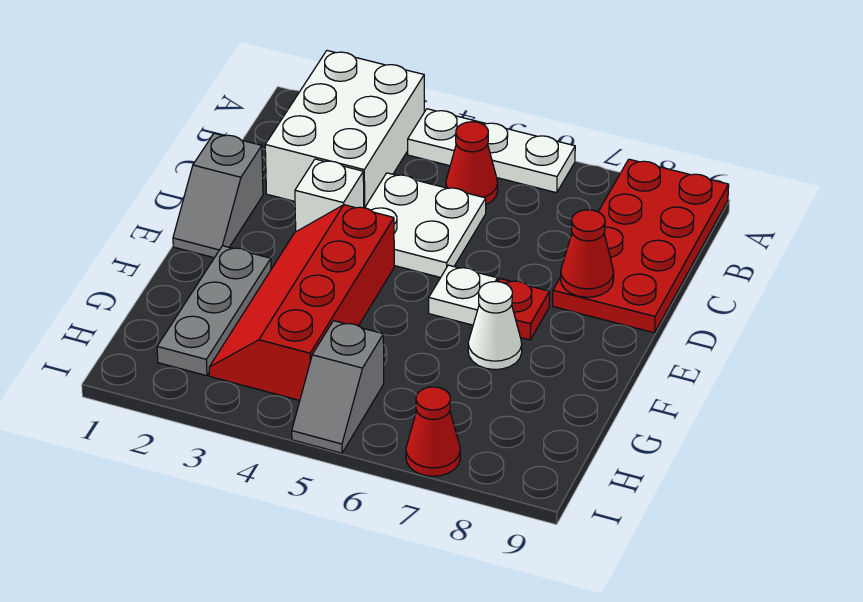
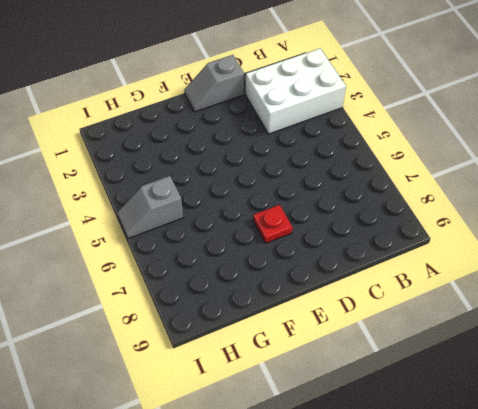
none -> white 1x3 plate [408,109,575,193]
none -> red 2x4 plate [553,159,729,333]
none -> red 1x1 cone [446,122,498,205]

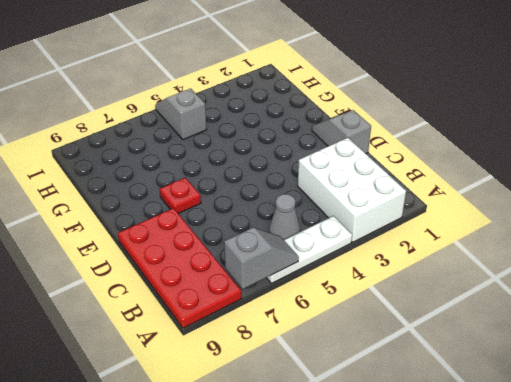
grey 1x2 slope [224,228,299,289] -> none
grey 1x1 cone [269,194,300,240] -> red 1x1 cone [446,122,498,205]
none -> white 2x2 plate [365,173,486,278]
none -> white 1x1 brick [295,159,364,232]
none -> red 2x4 slope [209,205,394,400]

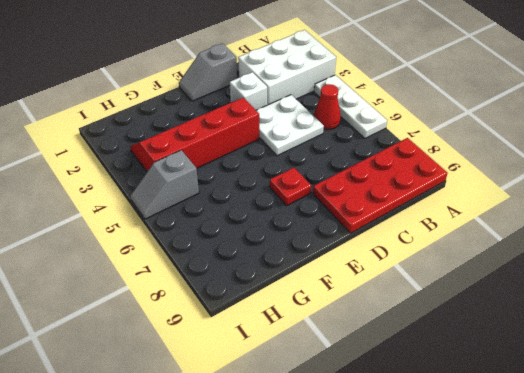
none -> white 1x1 plate [429,265,497,325]
none -> grey 1x3 plate [157,246,271,376]
none -> white 1x1 cone [468,281,522,370]

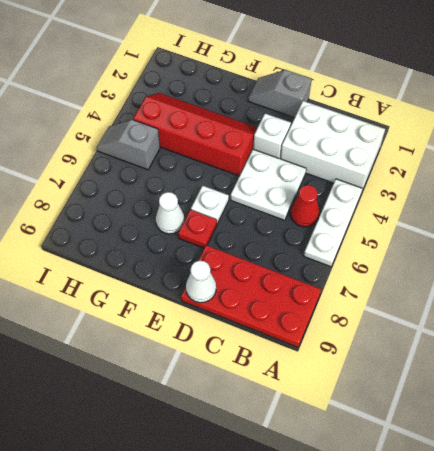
white 1x1 cone [186,261,216,303] -> none
none -> grey 1x3 plate [157,246,271,376]
none -> red 1x1 cone [406,387,460,476]
none -> red 1x1 cone [561,210,614,297]

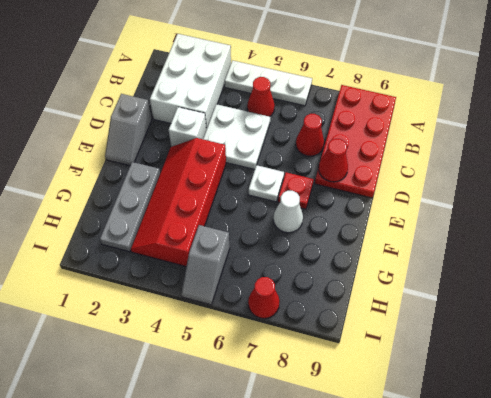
red 1x1 cone [296,114,324,156] -> none

